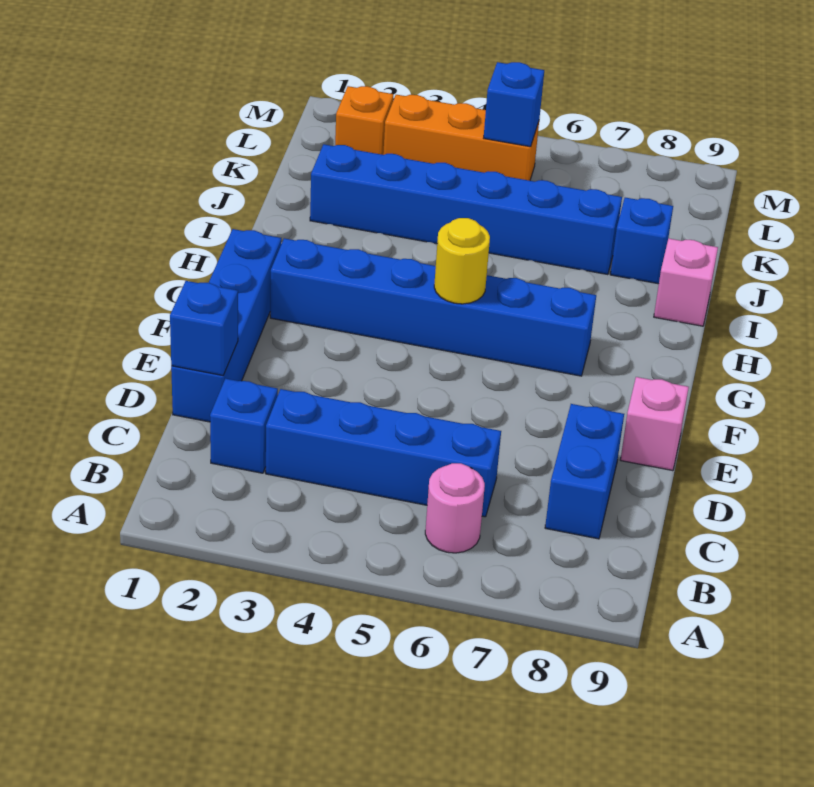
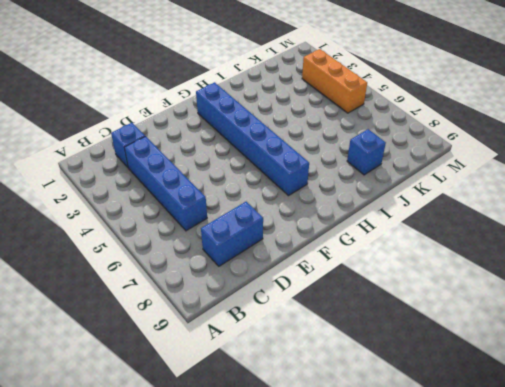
none -> pink 1x1 round brick [425,463,485,553]
none -> blue 1x4 brick [171,229,281,422]
none -> pink 1x1 brick [620,377,689,471]

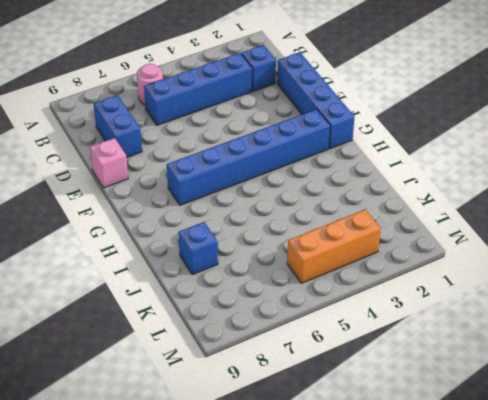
none -> pink 1x1 brick [654,238,718,326]
none -> blue 1x6 brick [310,144,622,275]
none -> orange 1x1 brick [335,86,393,155]

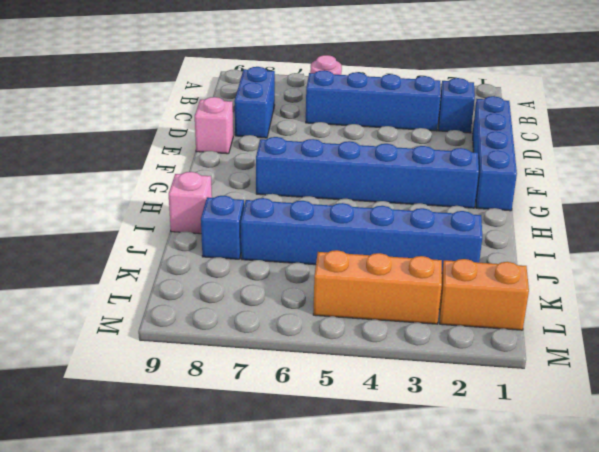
orange 1x2 brick [439,259,529,330] -> orange 1x1 brick [335,86,393,155]
none -> blue 1x1 brick [170,281,238,375]
none -> yellow 1x1 round brick [434,218,490,304]
none -> blue 1x1 brick [484,62,544,147]

